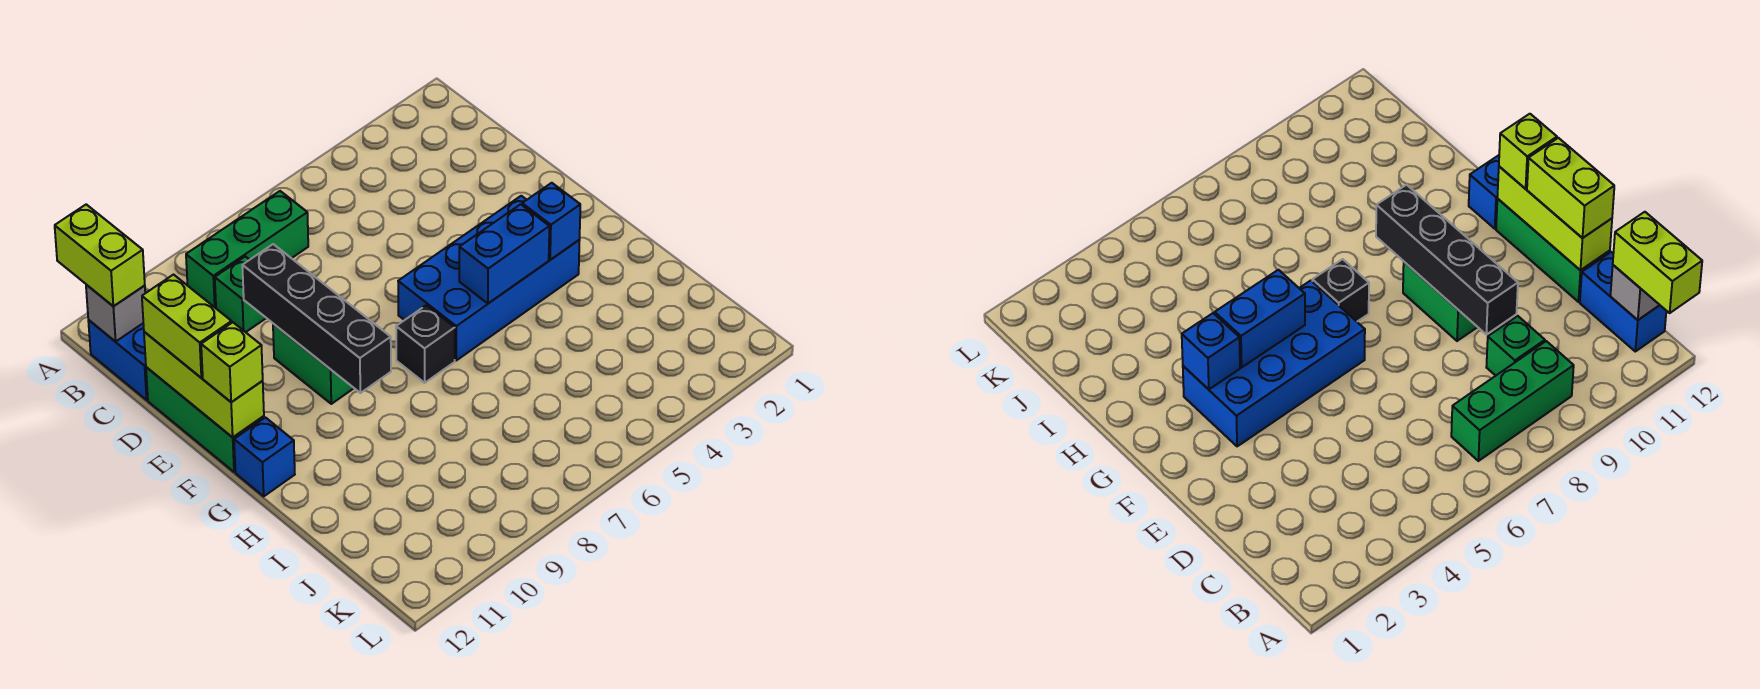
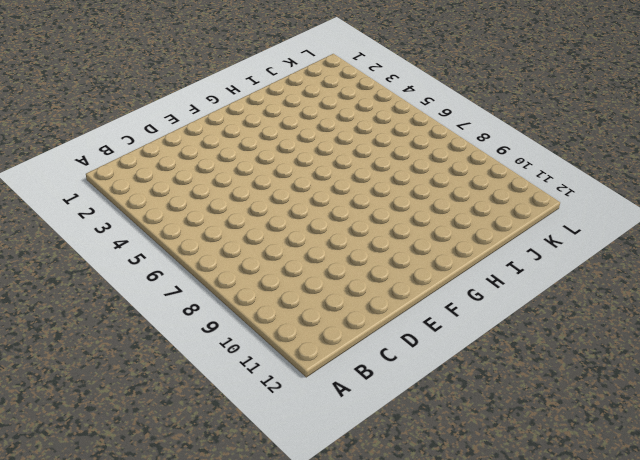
none -> green 1x3 brick [186,191,308,308]
none -> blue 1x2 brick [88,320,148,400]
none -> green 1x1 brick [215,256,266,332]

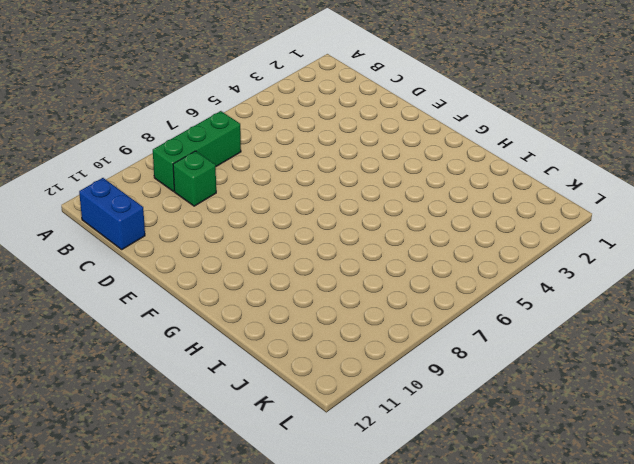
none -> green 1x3 brick [146,367,264,472]
none -> green 1x2 brick [273,324,354,404]
none -> blue 2x4 brick [398,196,580,360]

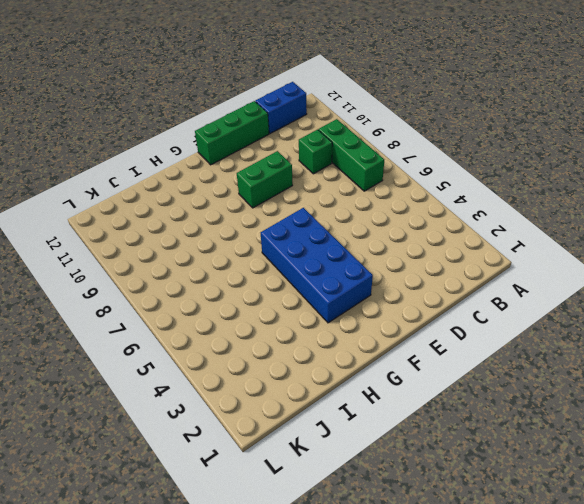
none -> black 1x1 brick [396,305,455,383]
none -> blue 1x1 brick [234,417,295,496]
none -> grey 1x1 brick [86,285,145,342]

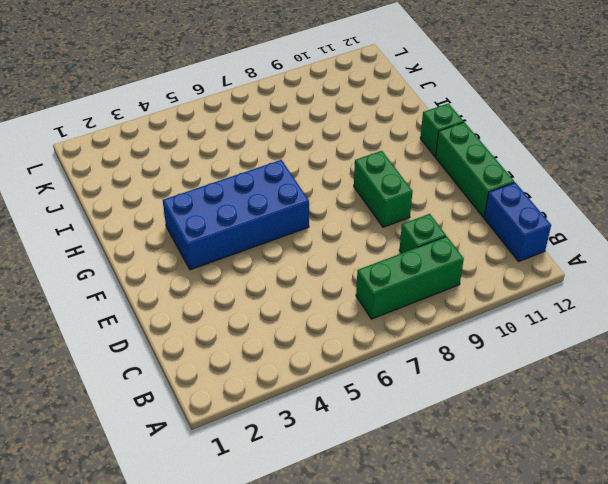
green 1x1 brick [420,103,464,157] -> blue 1x1 brick [234,417,295,496]
none -> black 1x1 brick [396,305,455,383]
none -> grey 1x1 brick [86,285,145,342]
none -> black 1x4 brick [242,244,391,393]

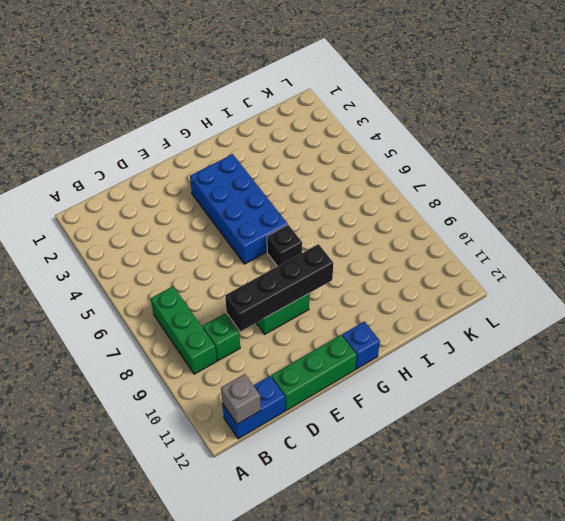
none -> lime 1x3 brick [144,332,264,437]
none -> blue 1x1 brick [522,183,580,260]
none -> blue 1x2 brick [459,204,549,304]

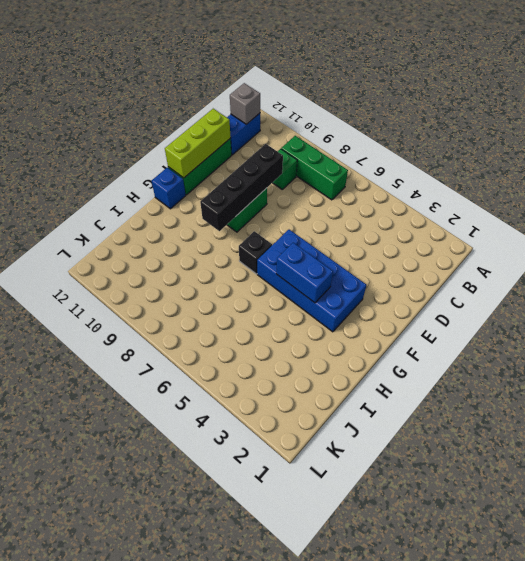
none -> blue 1x1 brick [522,183,580,260]
none -> lime 1x2 brick [55,204,145,306]
none -> lime 1x2 brick [142,275,232,378]

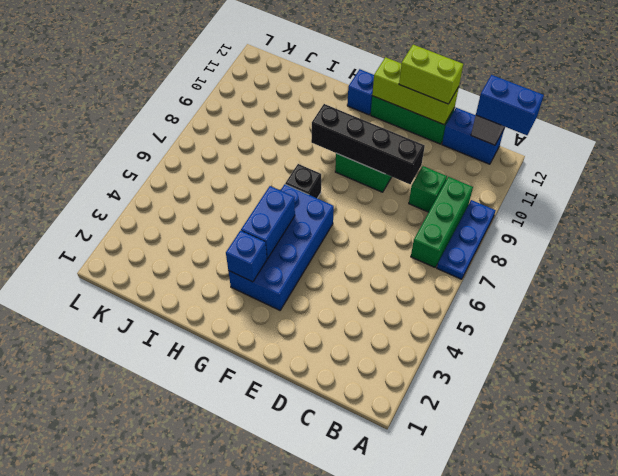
blue 1x3 plate [437,200,496,279] -> none
blue 1x2 brick [476,75,544,135] -> lime 1x2 brick [55,204,145,306]
none -> lime 1x1 brick [201,322,263,402]

